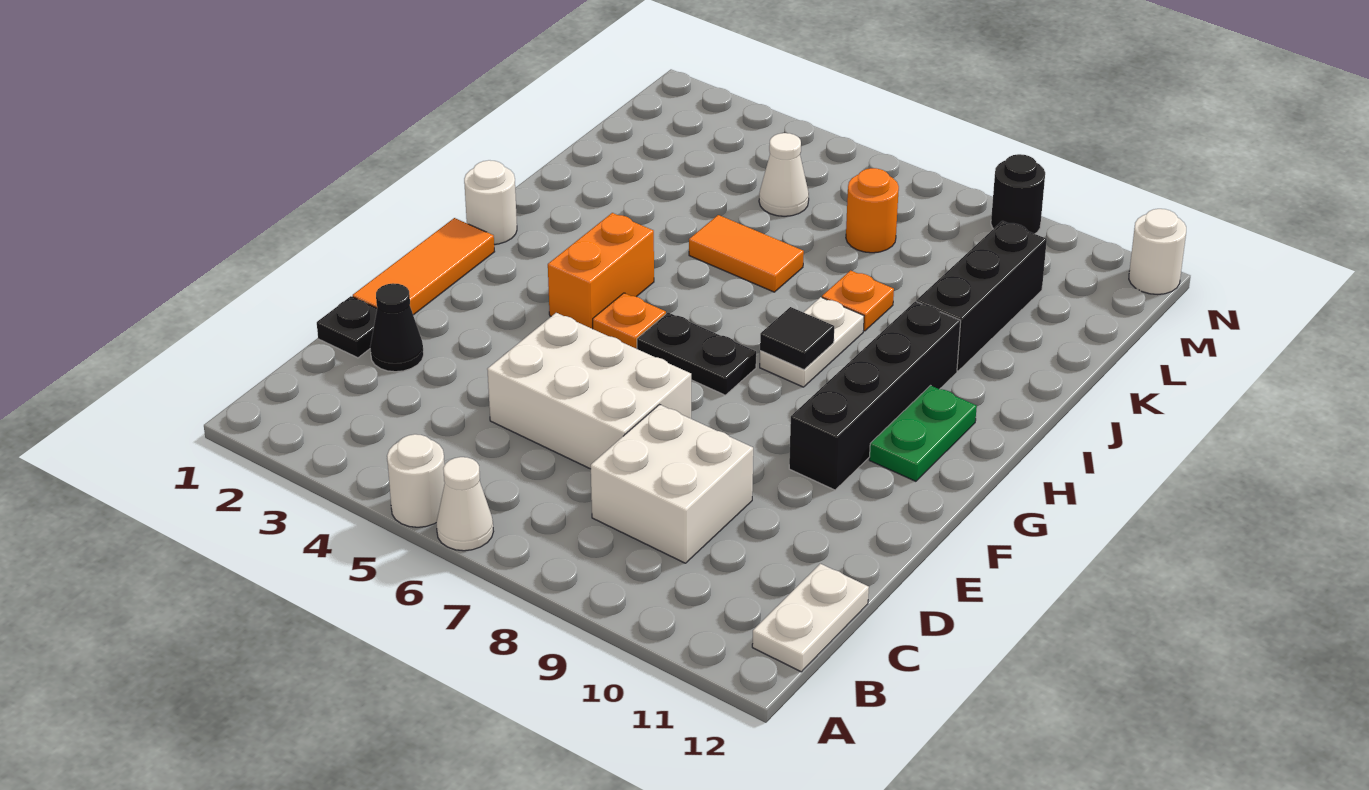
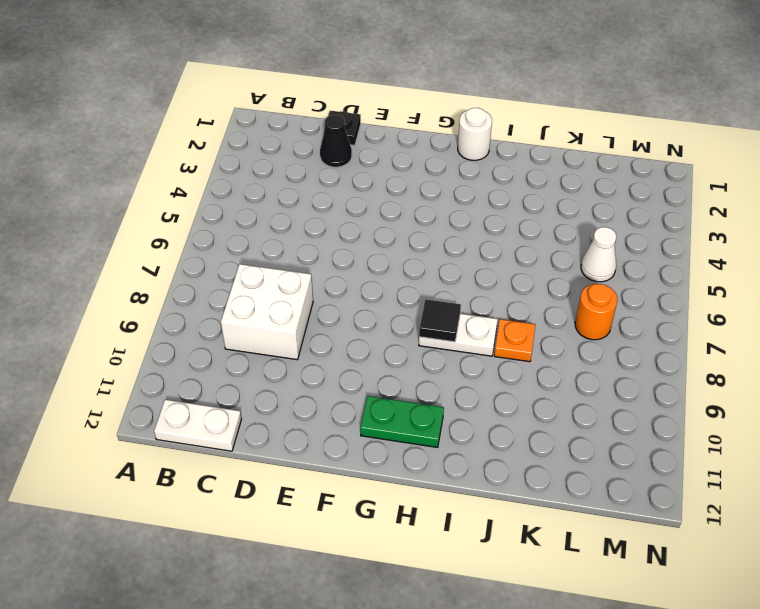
none -> white 1x1 round brick [387,434,445,527]
none -> white 1x1 cone [436,457,493,551]
none -> white 2x3 brick [487,313,691,469]

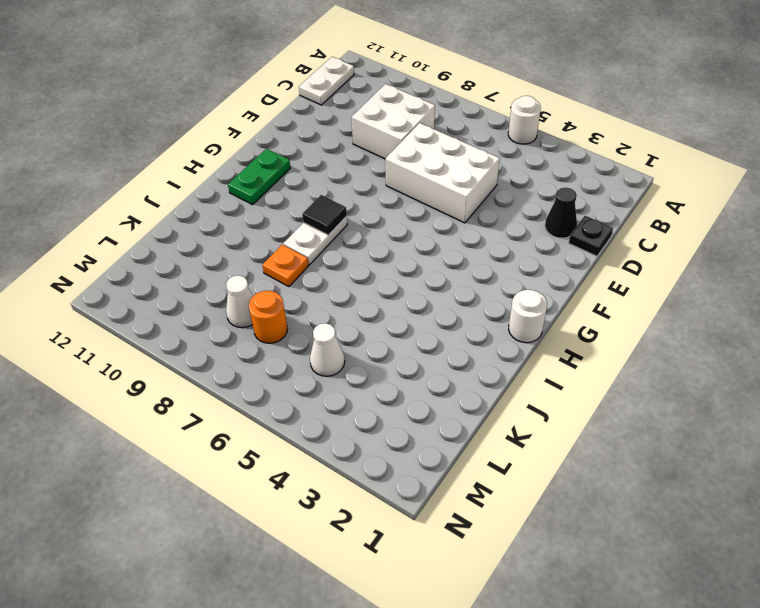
white 1x1 cone [226,275,253,328] -> white 1x1 cone moved to [436,457,493,551]
none -> orange 1x3 tile [353,218,495,315]
none -> black 1x4 brick [789,301,961,490]
none -> orange 1x2 brick [548,213,654,329]

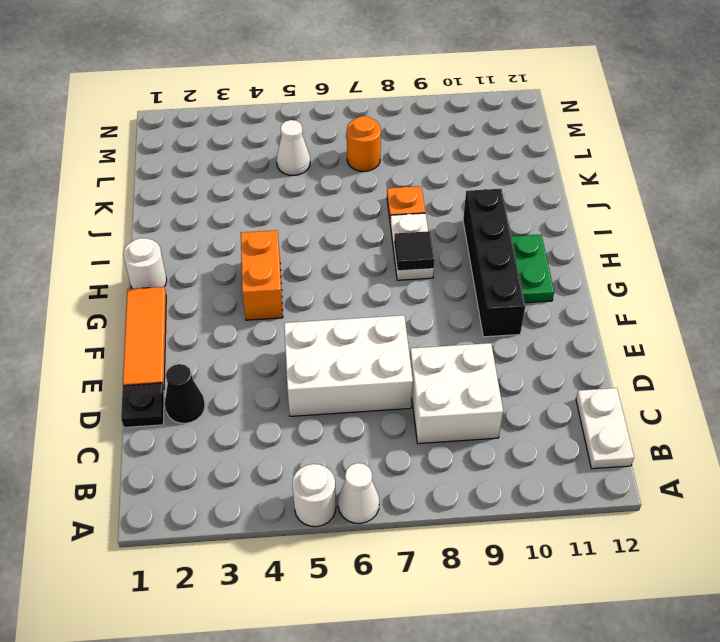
none -> orange 1x1 plate [593,293,666,349]
none -> black 1x2 plate [637,313,756,395]
none -> orange 1x2 tile [689,215,804,292]

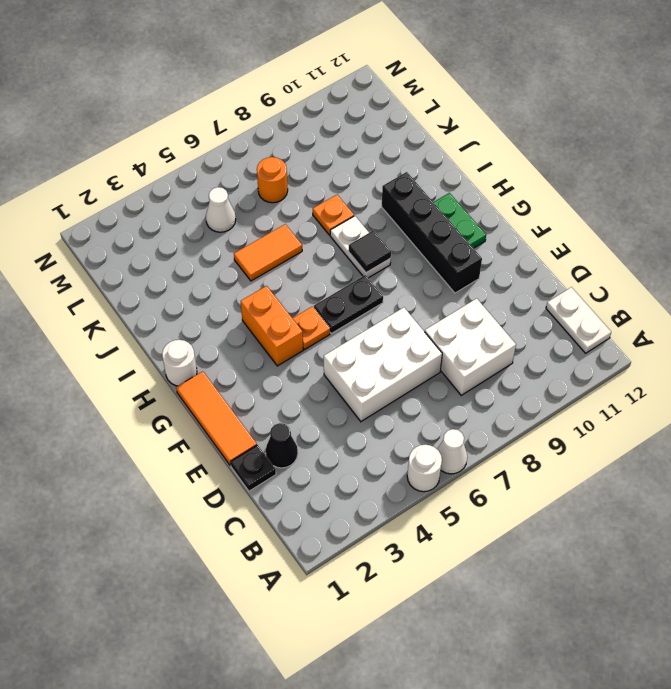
none -> black 1x3 brick [917,221,1047,371]
none -> black 1x1 round brick [991,154,1045,234]
none -> white 1x1 round brick [1129,209,1186,294]

